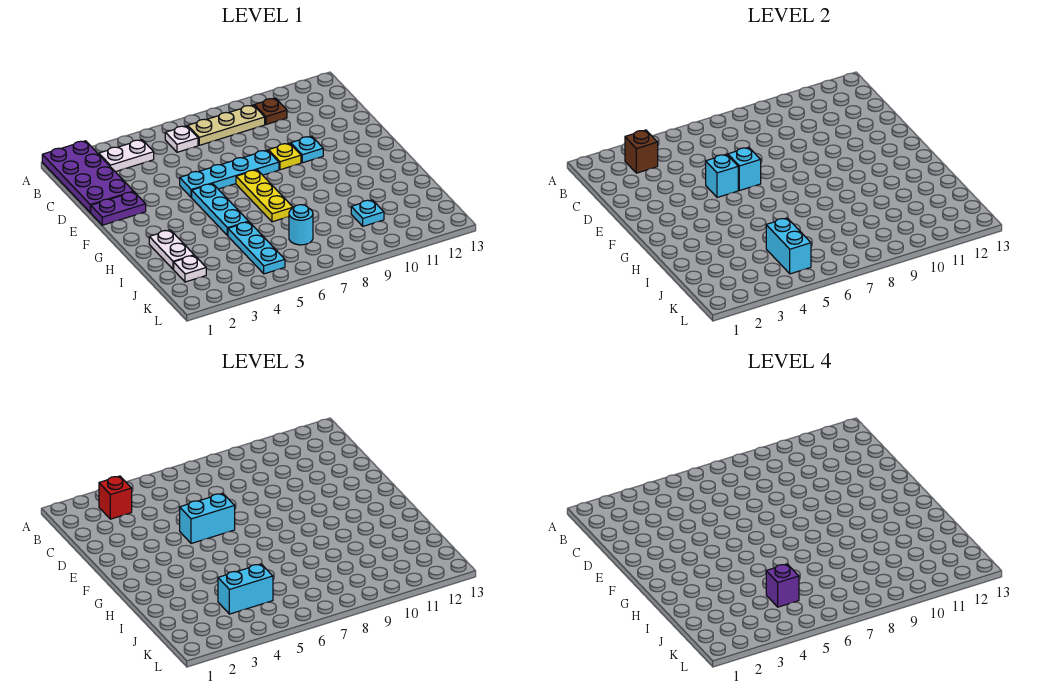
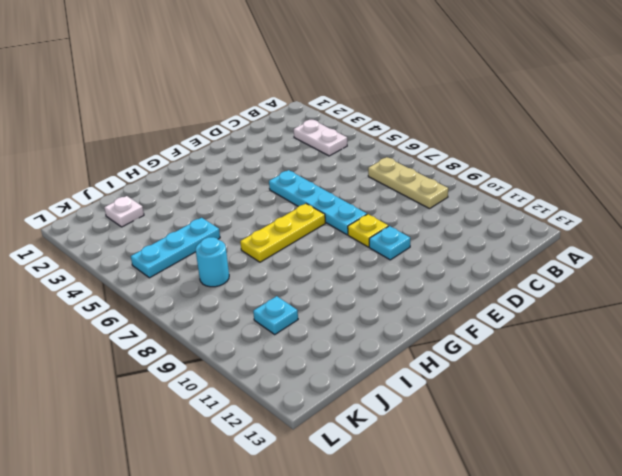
none -> purple 2x4 plate [42,141,134,212]
none -> white 1x1 plate [165,126,198,152]
none -> brown 1x1 plate [254,98,287,125]

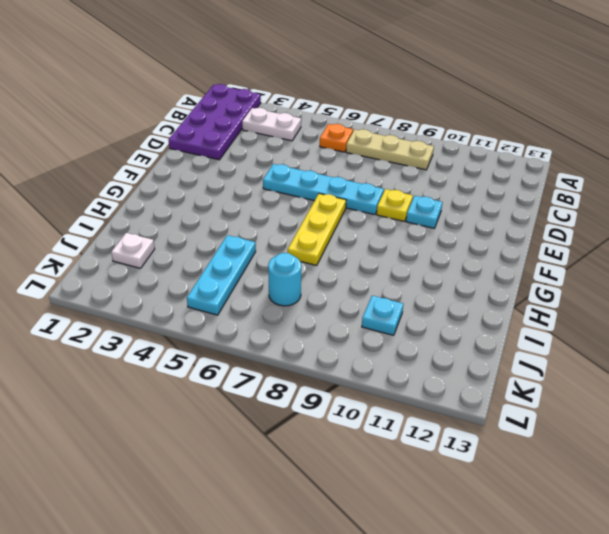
orange 1x1 plate [320,124,353,152] -> white 1x1 plate [165,126,198,152]
none -> brown 1x1 plate [254,98,287,125]
none -> purple 1x2 plate [90,192,146,225]
none -> cyan 1x3 plate [192,184,249,236]

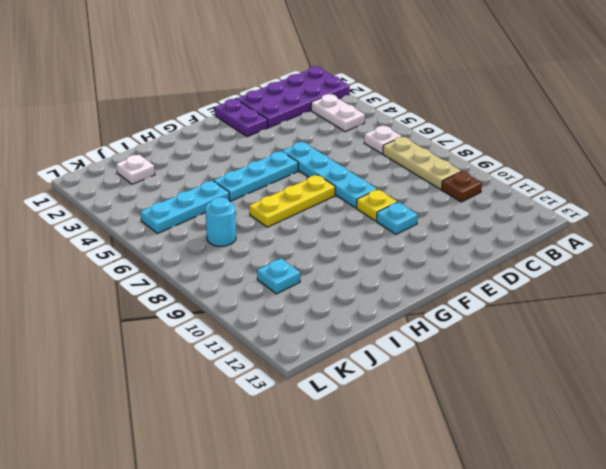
none -> white 1x2 plate [149,230,194,269]
none -> brown 1x1 brick [625,130,658,173]
none -> cyan 1x1 brick [706,154,738,198]

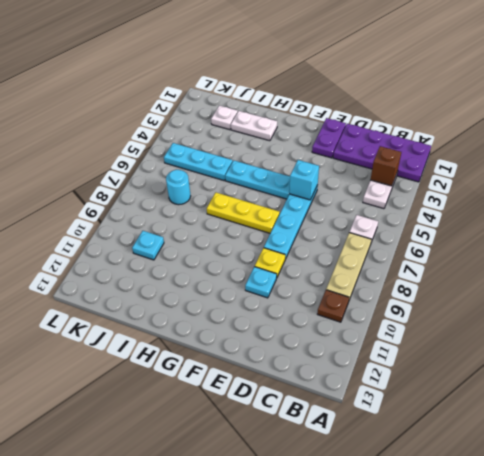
none -> cyan 1x1 brick [728,147,761,191]
none -> cyan 1x2 brick [766,218,811,274]
none -> red 1x1 brick [99,476,132,519]

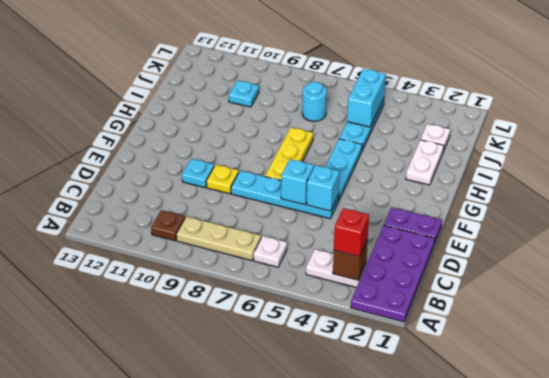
none -> cyan 1x2 brick [180,493,235,544]
none -> cyan 1x2 brick [218,564,273,614]
none -> purple 1x1 brick [766,564,799,607]

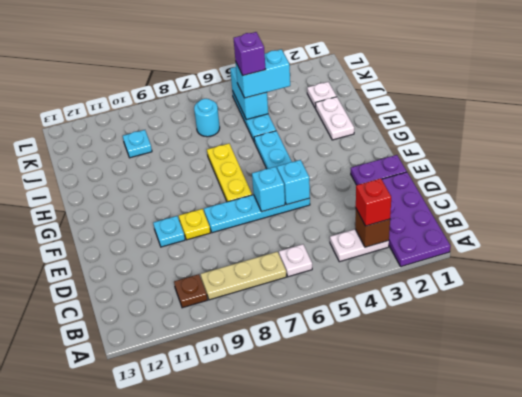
none -> cyan 1x2 brick [180,493,235,544]

